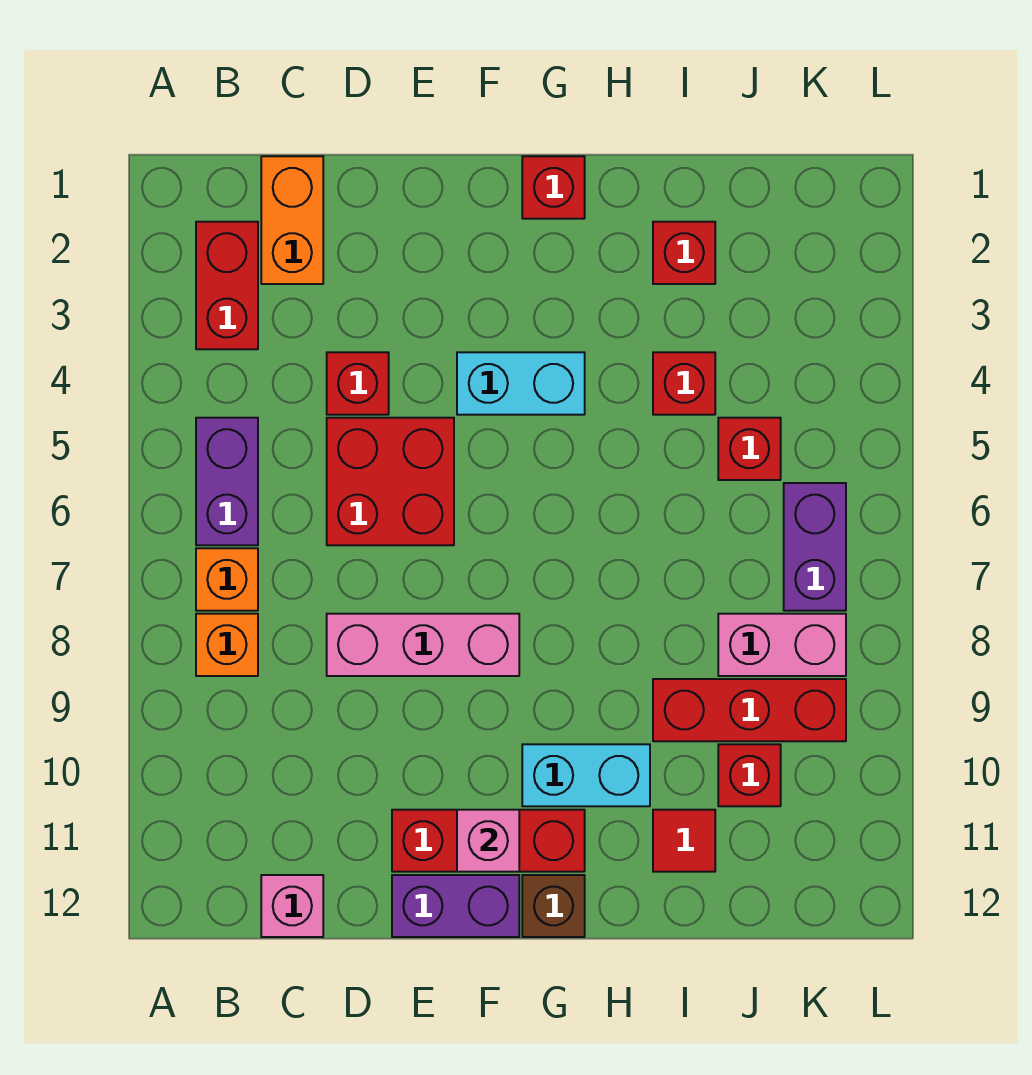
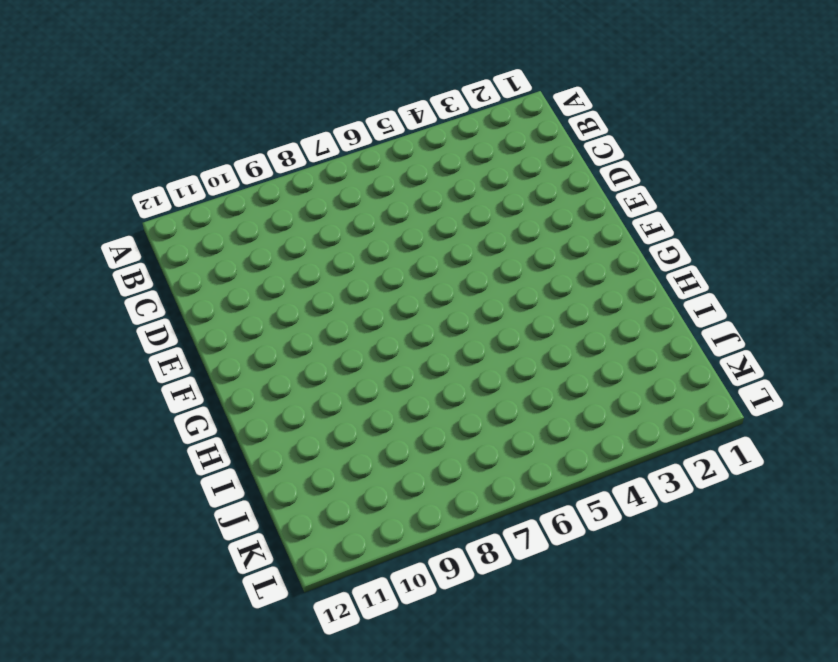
none -> red 1x2 brick [196,222,258,349]
none -> purple 1x2 brick [196,418,258,545]
none -> orange 1x1 brick [196,548,258,611]

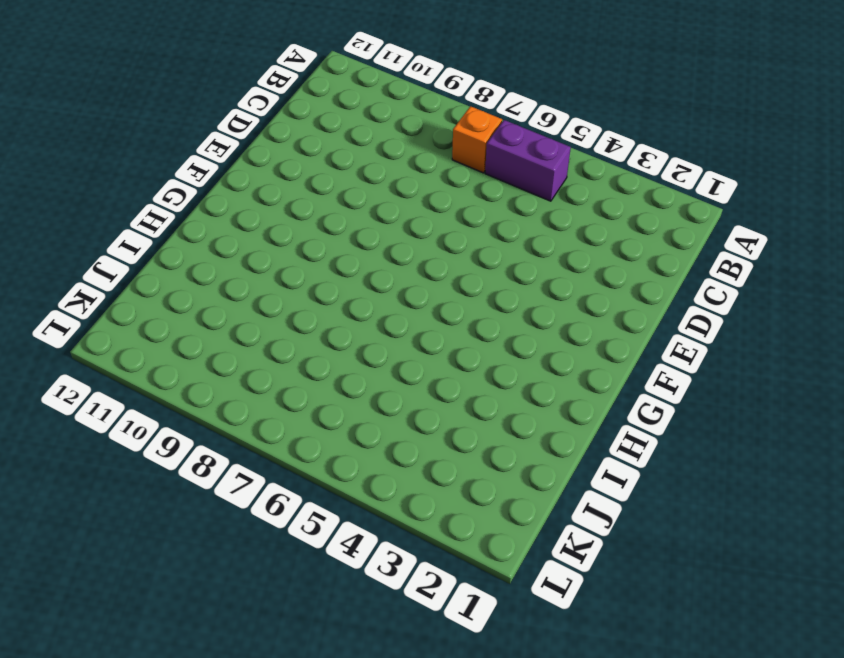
none -> red 1x2 brick [196,222,258,349]
none -> orange 1x1 brick [196,614,258,676]
none -> orange 1x2 brick [261,156,323,284]

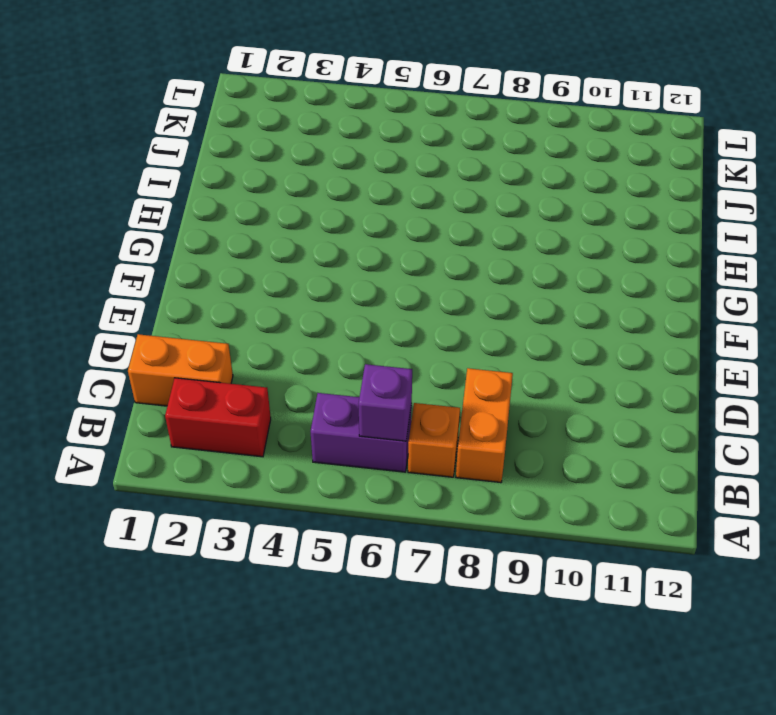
purple 1x1 brick [359,364,412,441] -> none
orange 1x2 brick [456,368,513,483] -> orange 1x1 brick [196,614,258,676]
none -> pink 1x1 brick [261,875,323,937]
none -> red 1x1 brick [327,352,389,415]
none -> red 2x2 brick [327,418,454,545]

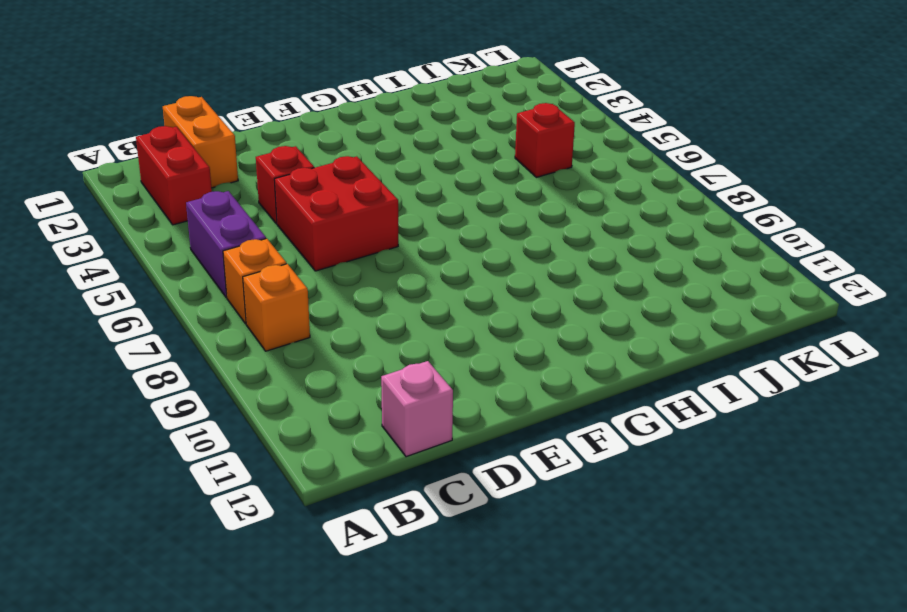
none -> pink 1x3 brick [327,614,519,676]
none -> red 1x3 brick [392,810,585,872]
none -> purple 1x2 brick [392,875,519,937]

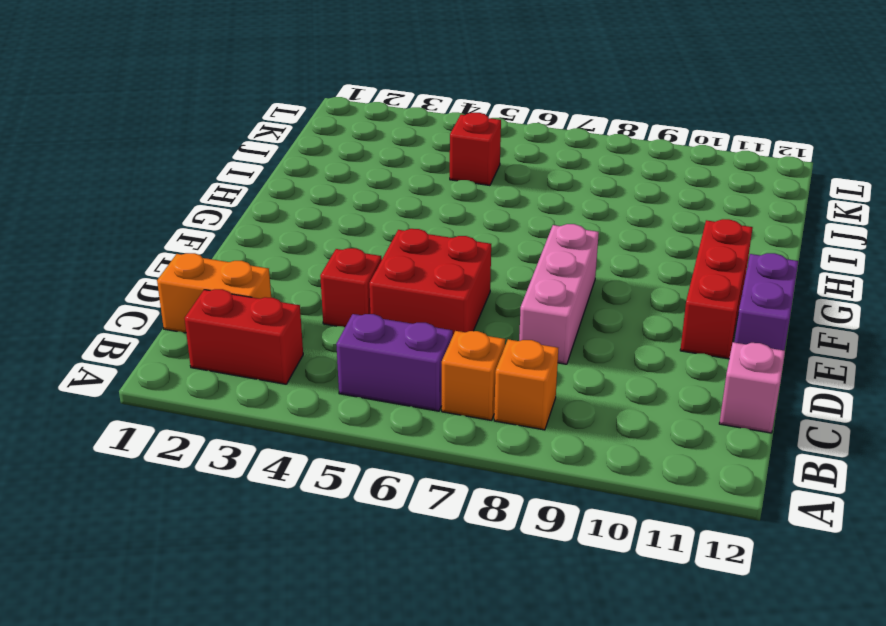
none -> cyan 1x2 brick [457,352,585,415]
none -> red 1x1 brick [522,156,585,219]
none -> cyan 1x2 brick [522,744,650,806]

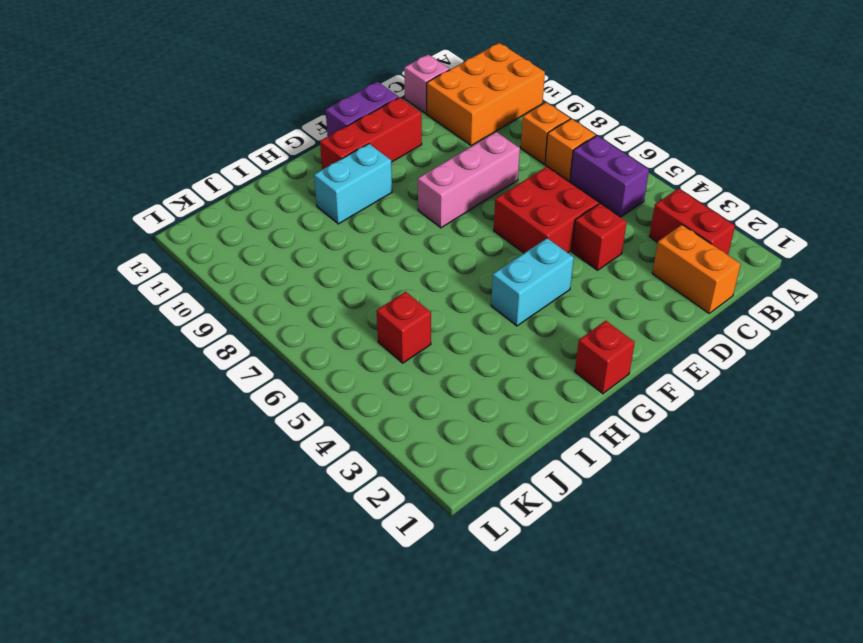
orange 2x3 brick [427,43,545,146] -> none
none -> brown 1x1 brick [522,875,585,937]
none -> red 1x1 brick [653,222,715,284]
none -> red 1x1 brick [653,352,715,415]

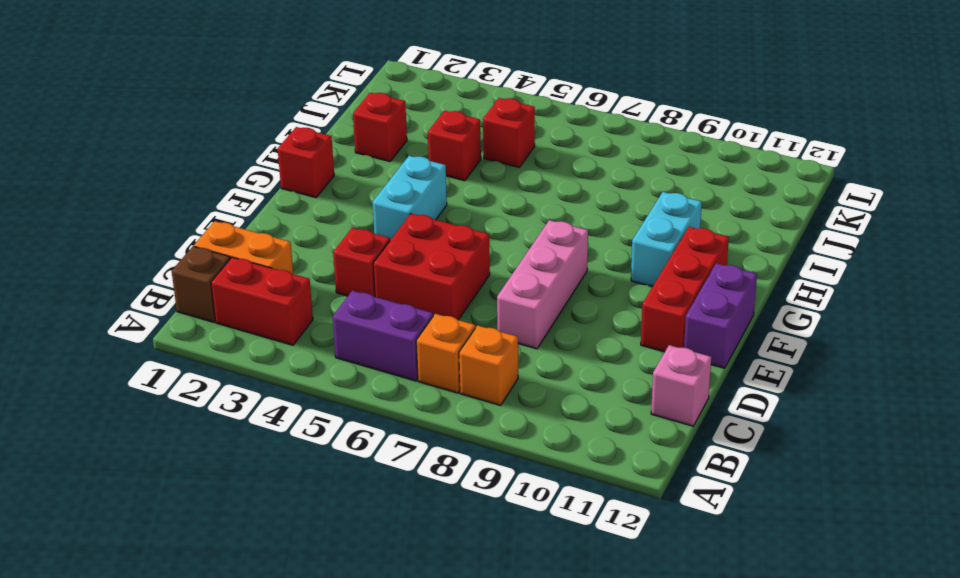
brown 1x1 brick [172,246,230,322] -> brown 1x1 brick moved to [522,875,585,937]
none -> red 1x3 brick [653,679,846,741]
none -> red 1x1 tile [653,810,715,872]
none -> pink 1x2 brick [718,614,846,676]

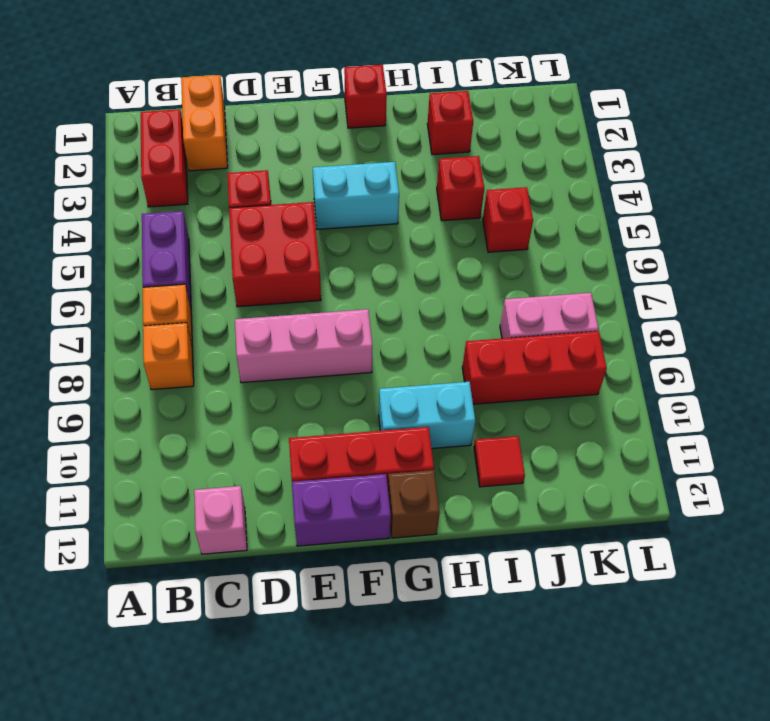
none -> red 1x1 brick [718,744,781,806]
none -> purple 1x2 brick [784,483,846,611]
none -> pink 1x1 brick [457,810,519,872]

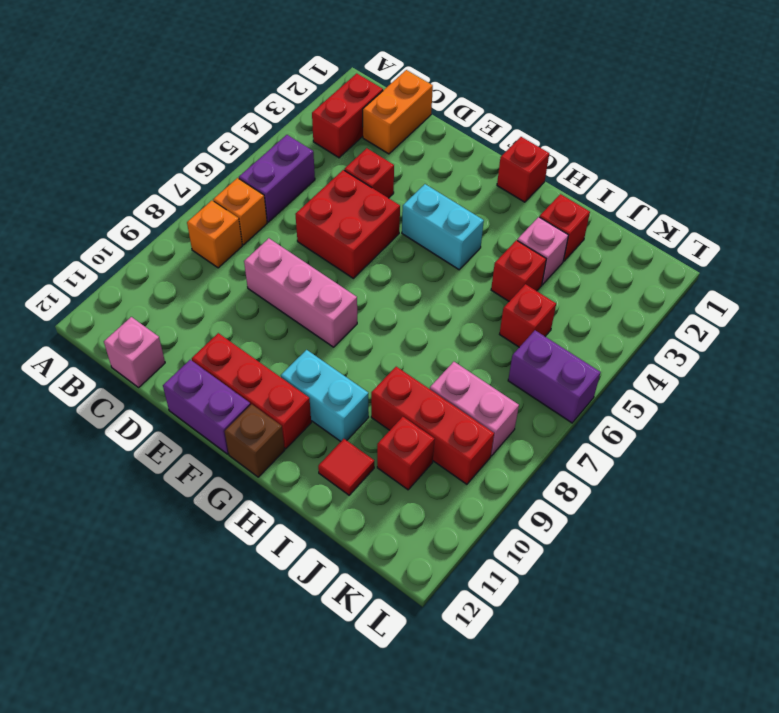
pink 1x1 brick [517,217,568,285] -> pink 1x1 brick moved to [457,810,519,872]
purple 1x2 brick [508,330,601,423] -> purple 1x2 brick turned to [784,483,846,611]

